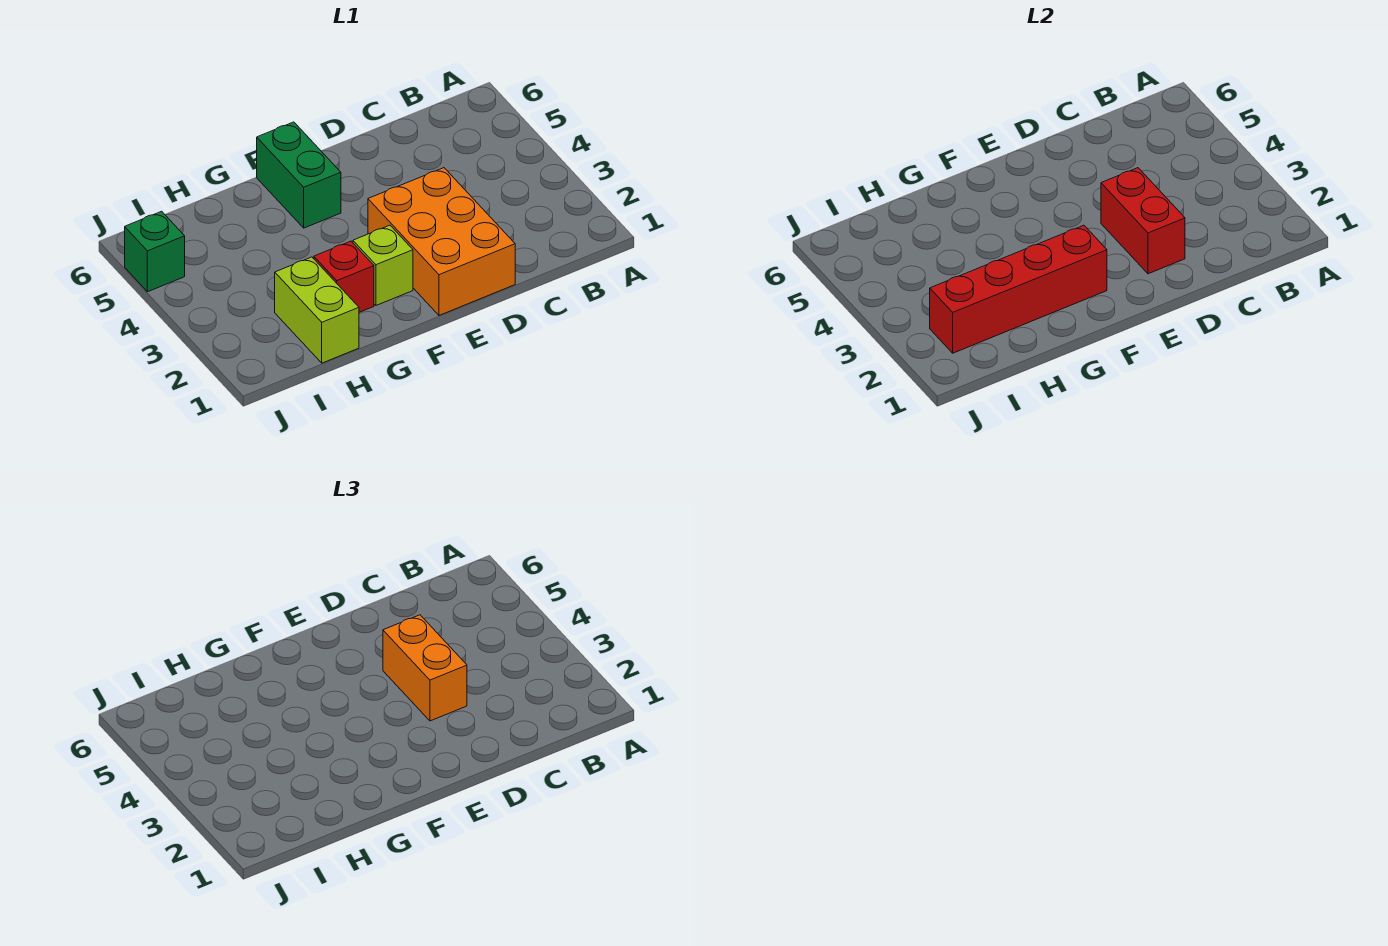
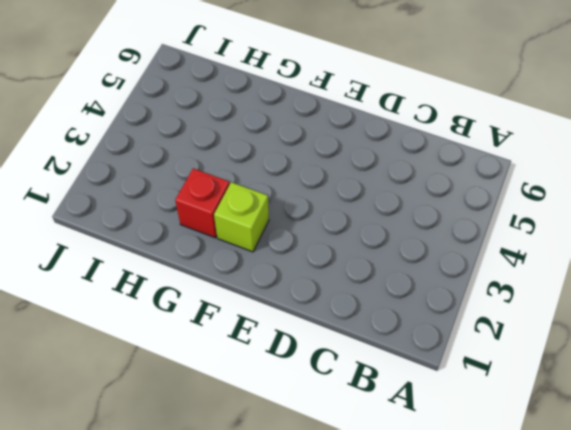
none -> orange 2x3 brick [368,168,515,315]
none -> green 1x2 brick [257,122,341,228]

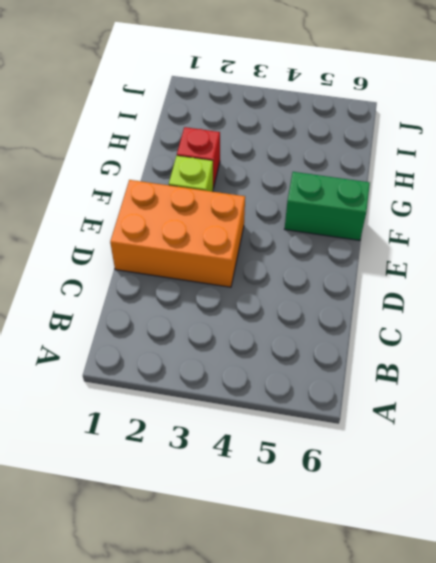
none -> lime 1x2 brick [275,257,359,363]
none -> green 1x1 brick [125,211,185,292]

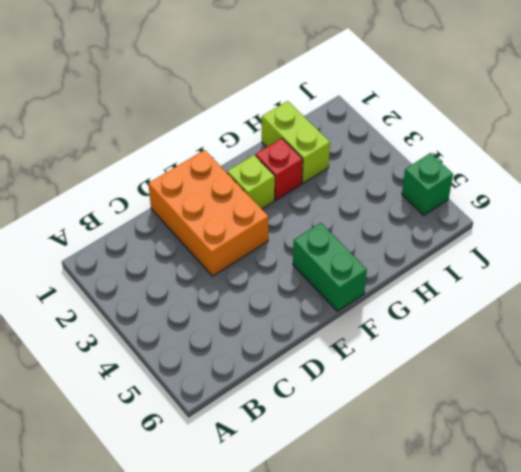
none -> red 1x2 brick [1101,168,1185,274]
none -> red 1x4 brick [930,225,1107,353]

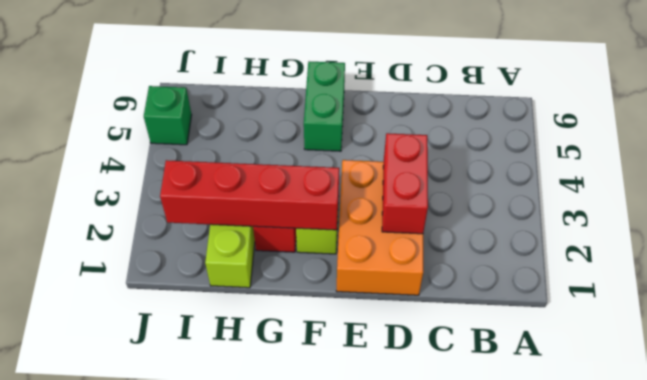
none -> orange 1x2 brick [383,615,467,721]

